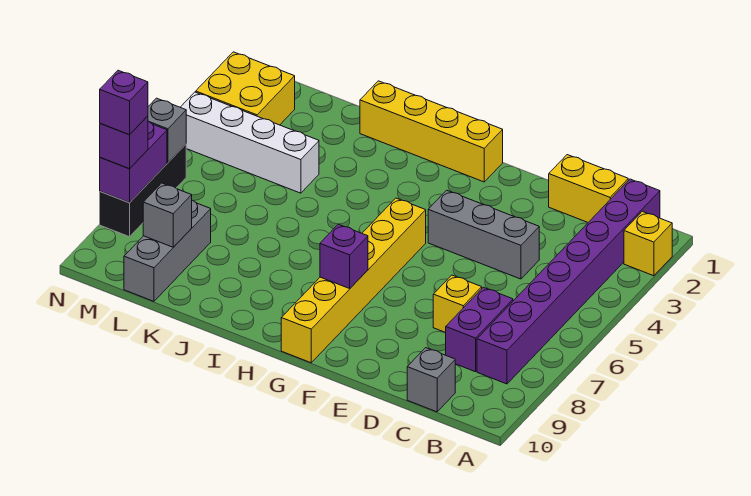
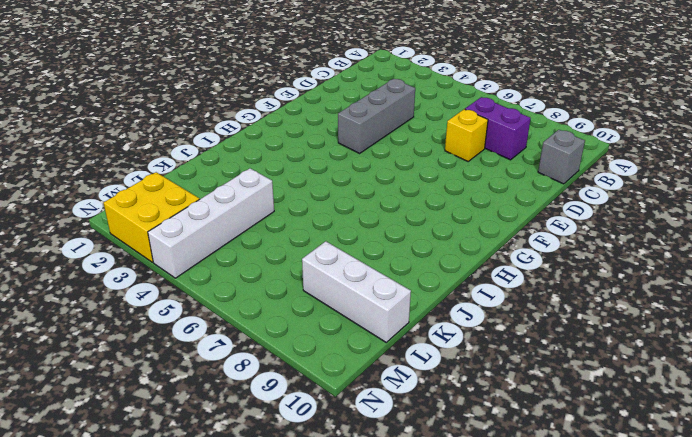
white 1x3 brick [302,241,411,342] -> grey 1x3 brick [124,200,211,301]
none -> yellow 1x1 brick [624,211,672,276]
none -> purple 1x8 brick [477,179,660,384]
none -> yellow 1x2 brick [549,155,628,222]

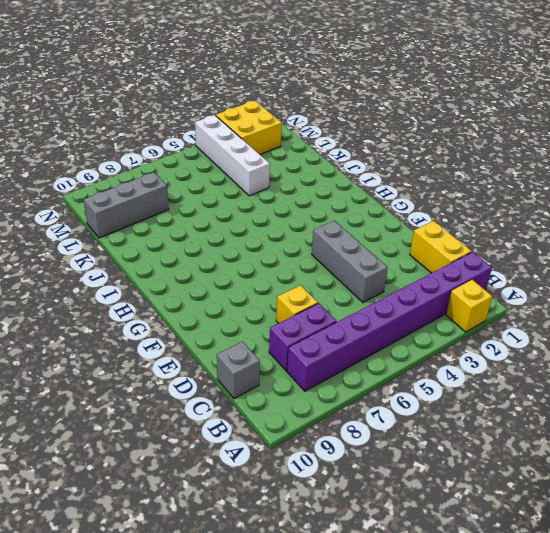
none -> yellow 1x4 brick [360,81,503,182]
none -> yellow 1x6 brick [281,198,426,363]
none -> black 1x3 brick [100,144,186,237]

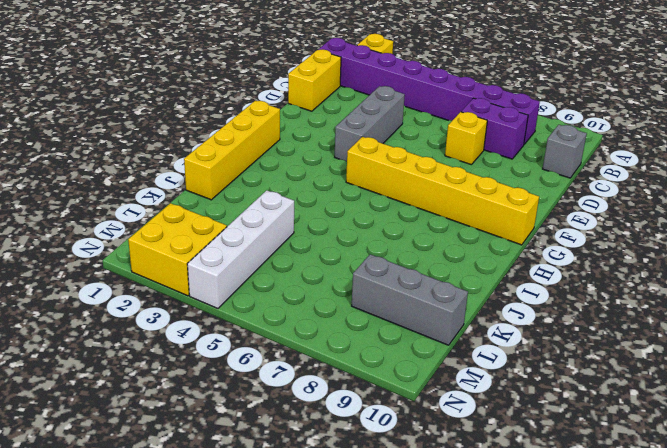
none -> black 1x3 brick [100,144,186,237]
none -> purple 1x1 brick [320,224,368,288]
none -> grey 1x1 brick [143,183,192,247]

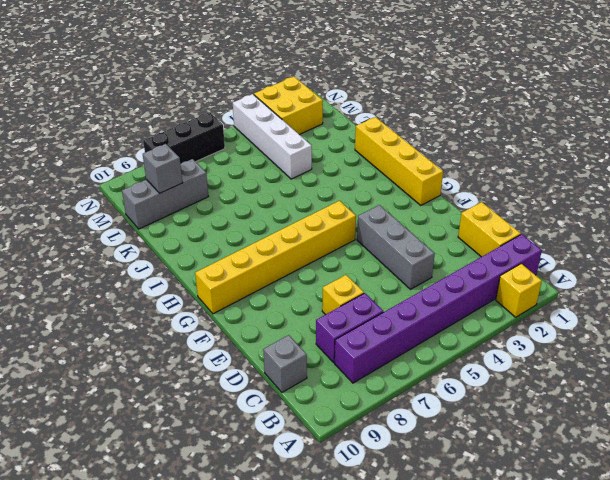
none -> purple 1x1 brick [320,224,368,288]
none -> grey 1x1 brick [148,98,186,162]
none -> purple 1x2 brick [100,121,167,203]

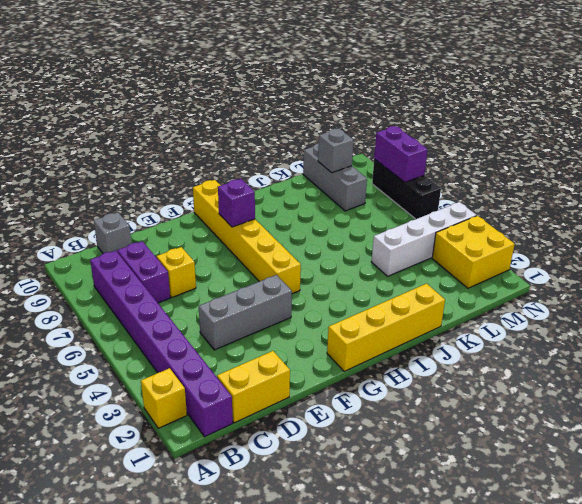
none -> grey 1x1 brick [148,98,186,162]
none -> purple 1x1 brick [100,116,148,169]
none -> purple 1x1 brick [100,70,148,135]

